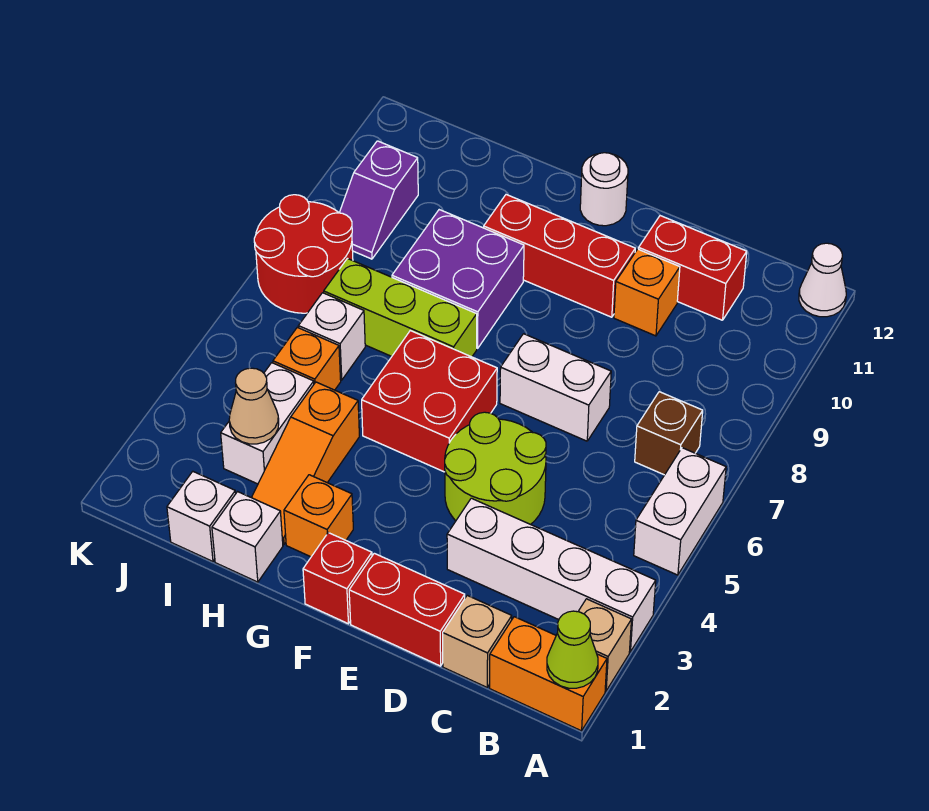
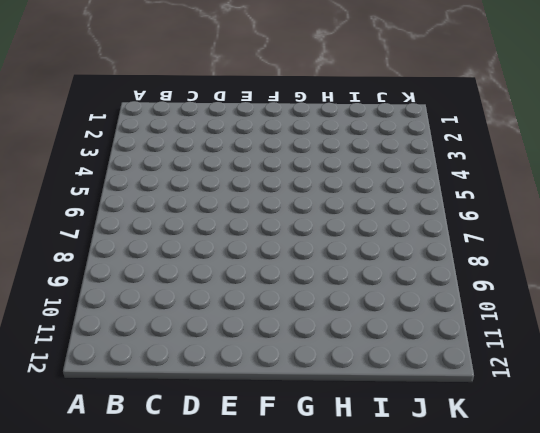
none -> orange 1x2 brick [490,617,607,731]
none -> tan 1x1 brick [578,599,632,691]
none -> white 1x4 brick [447,498,656,652]

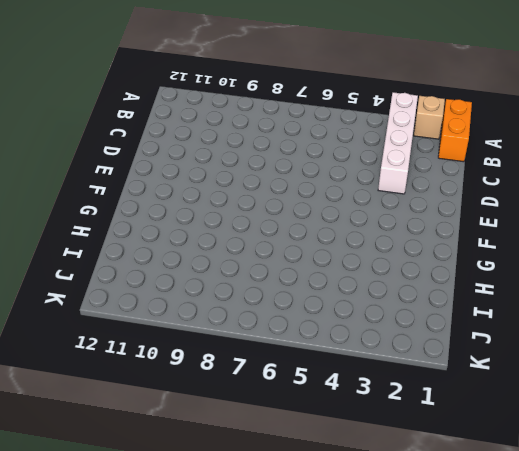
none -> white 1x2 brick [634,448,726,575]
none -> white 1x1 cone [799,243,846,317]
none -> brown 1x1 brick [635,392,703,475]

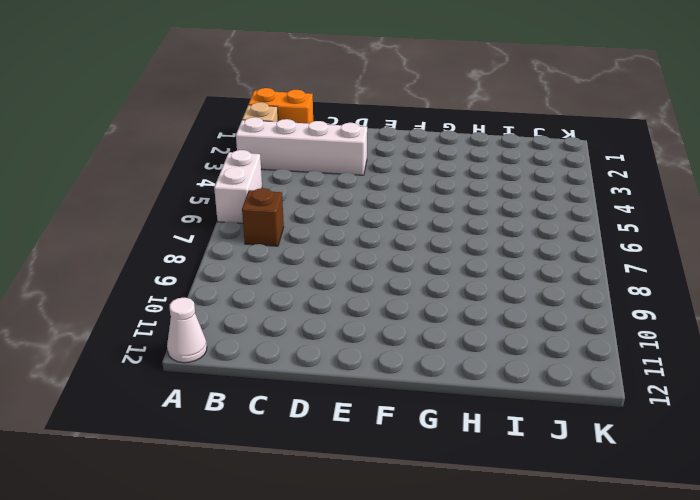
none -> tan 1x1 brick [443,595,512,687]
none -> red 1x2 brick [639,216,747,320]
none -> red 1x2 brick [349,553,465,666]

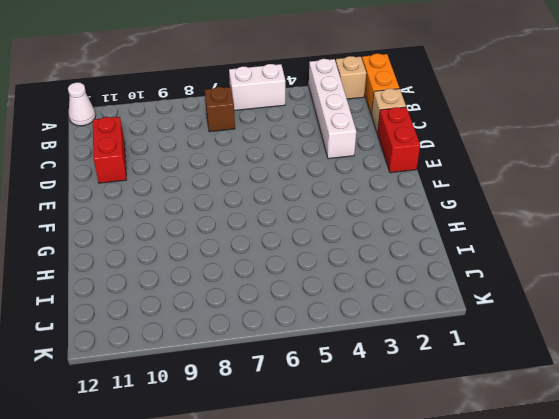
none -> lime 2x2 round brick [445,412,546,525]
none -> white 1x2 brick [500,334,611,441]
none -> orange 1x1 brick [614,249,680,336]

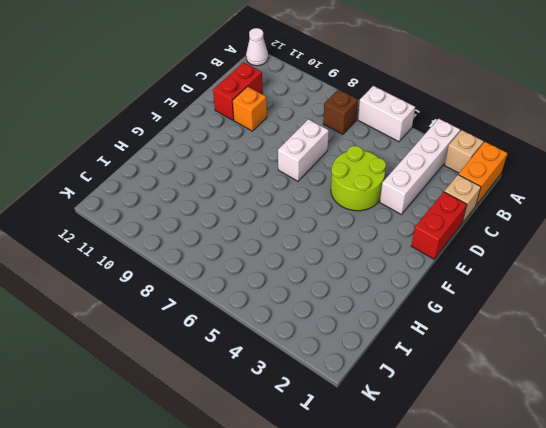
none -> red 1x3 brick [484,195,635,317]
none -> red 1x1 brick [303,533,372,624]
none -> red 2x2 brick [362,331,497,472]

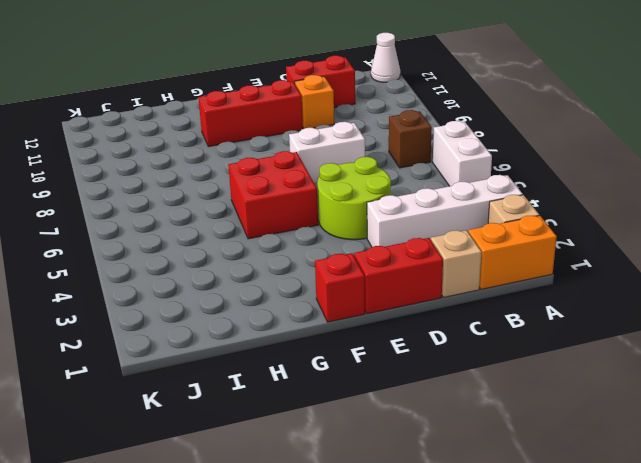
none -> white 1x1 round brick [580,153,628,226]
none -> orange 1x1 brick [284,475,353,557]
none -> lime 1x3 brick [324,258,477,357]

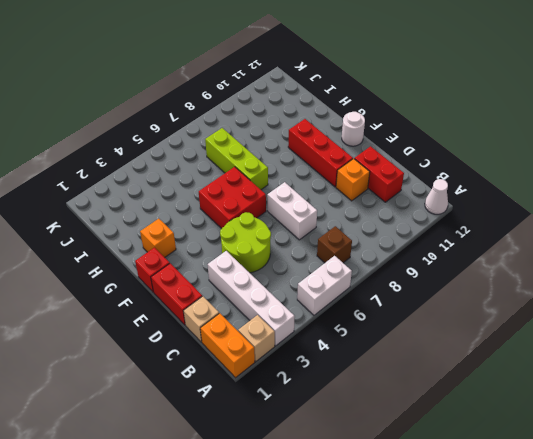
none -> purple 2x2 brick [392,210,524,348]
none -> white 1x1 brick [212,492,283,582]
none -> orange 1x3 slope [252,382,359,544]

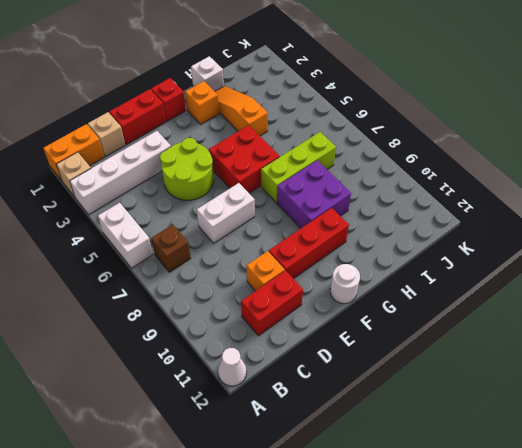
none -> white 1x1 brick [167,472,236,561]
none -> white 1x2 brick [221,363,314,484]
none -> orange 1x1 brick [273,327,341,390]

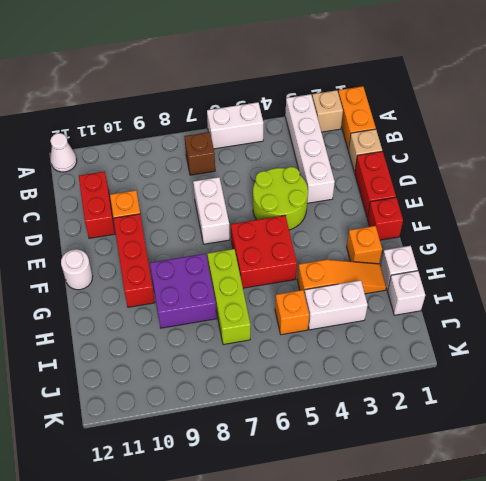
none -> white 1x1 brick [298,293,365,380]
none -> red 2x2 round brick [254,195,353,313]
none -> purple 1x2 slope [339,141,418,259]

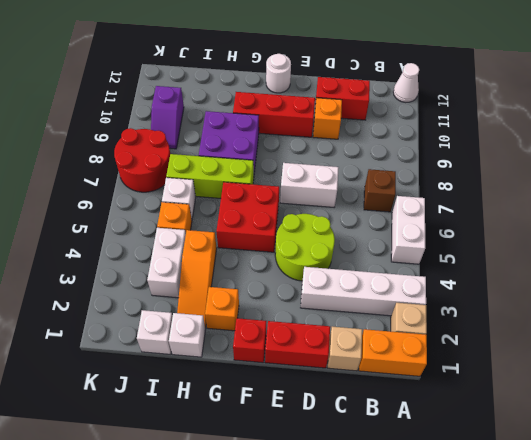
none -> lime 1x1 cone [547,611,598,688]
none -> tan 1x1 cone [229,368,279,444]

